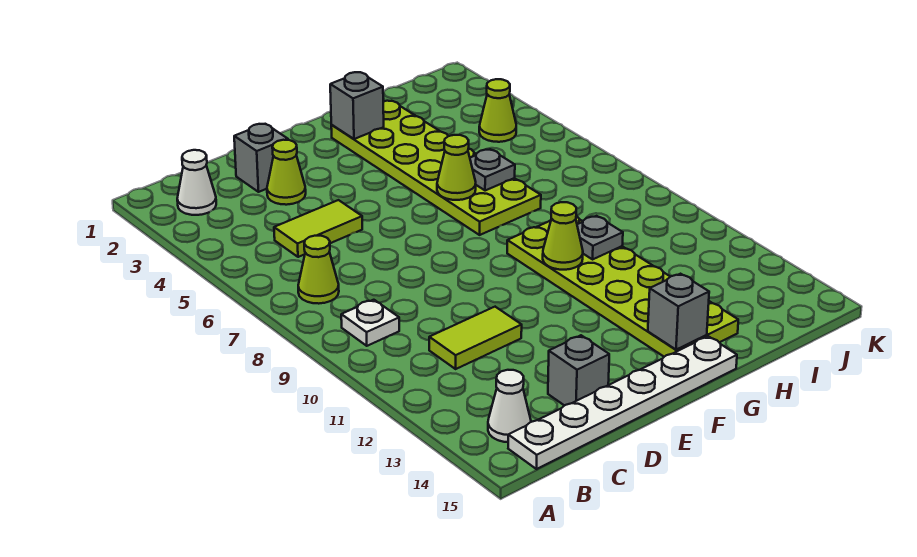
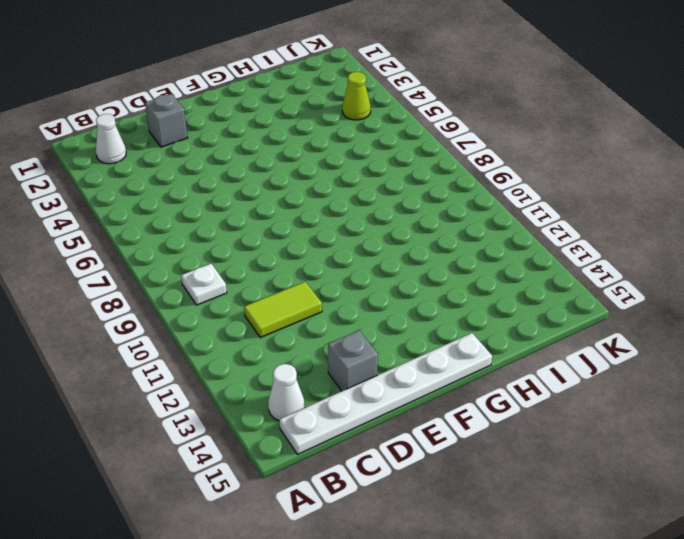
none -> lime 1x1 cone [298,236,339,304]
none -> lime 1x2 tile [274,200,362,257]
none -> lime 1x1 cone [267,140,306,205]

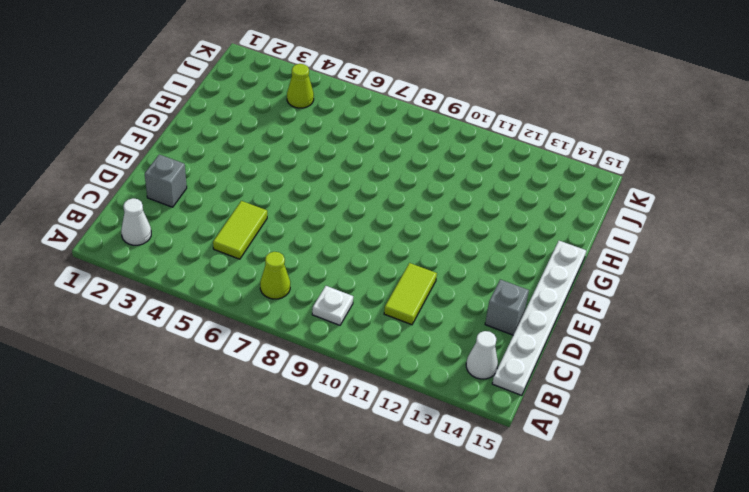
none -> lime 1x1 cone [267,140,306,205]
none -> lime 2x6 plate [331,101,541,235]
none -> lime 2x6 plate [507,216,738,357]

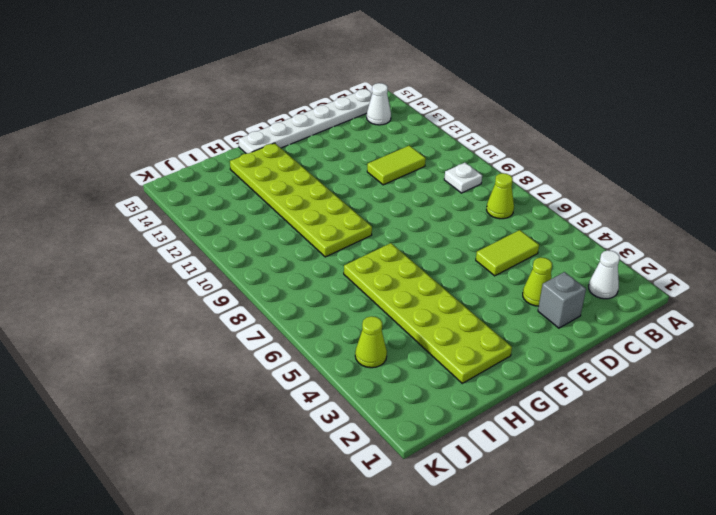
none -> grey 1x1 brick [548,335,609,406]
none -> grey 1x1 brick [330,72,384,139]
none -> lime 1x1 cone [437,135,476,200]

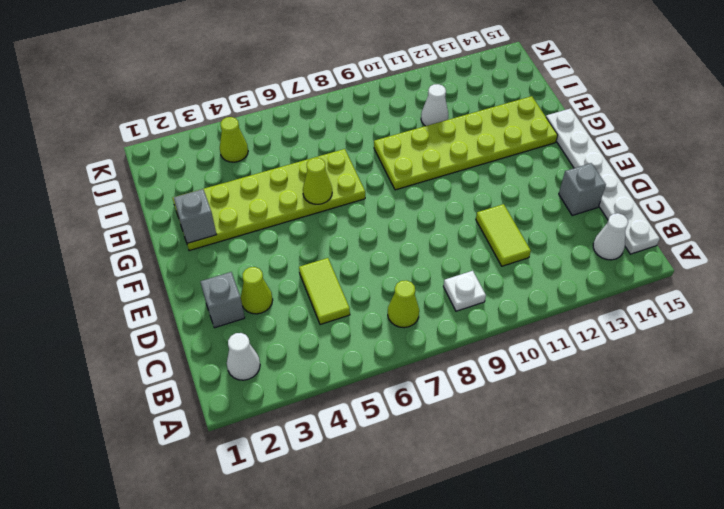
white 1x1 cone [421,84,448,126] -> none
none -> lime 1x1 cone [543,202,583,270]
none -> grey 1x1 brick [648,274,709,350]
none -> grey 1x1 plate [470,149,515,191]

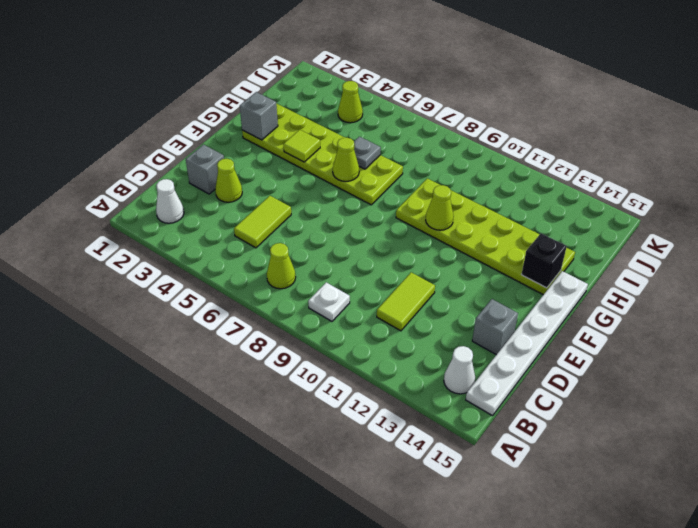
lime 1x1 tile [283,130,320,162] -> none
black 1x1 brick [522,233,567,288] -> grey 1x1 brick [648,274,709,350]
none -> grey 1x1 plate [577,216,623,259]

